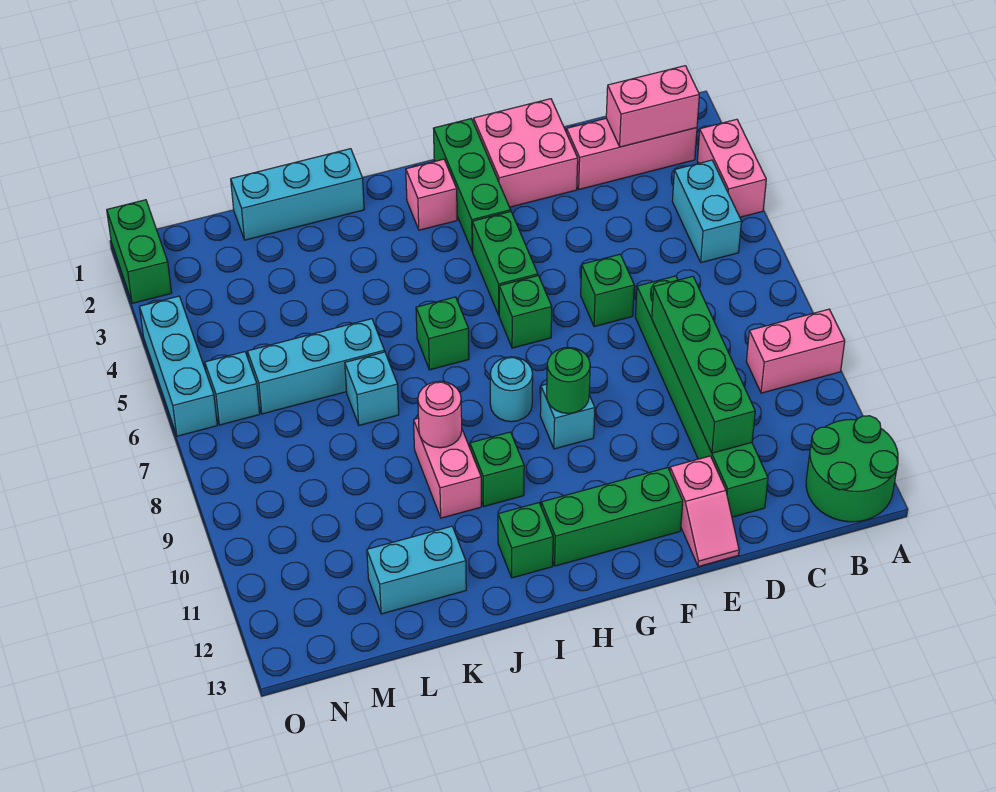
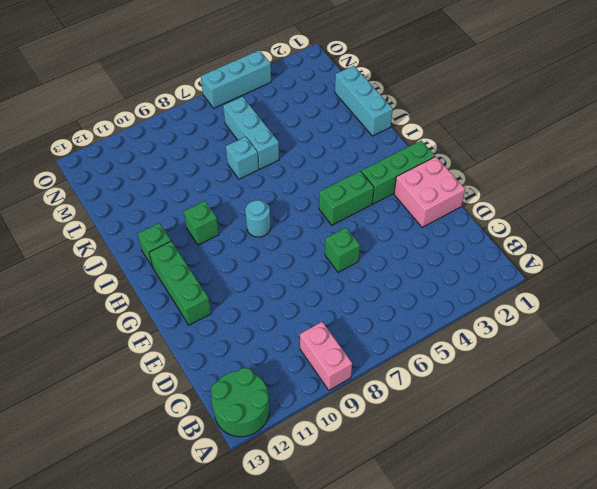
none -> pink 1x2 brick [697,119,766,217]
none -> pink 1x3 brick [566,118,697,189]
none -> cyan 1x2 brick [672,160,741,263]
none -> green 1x6 brick [635,276,768,517]

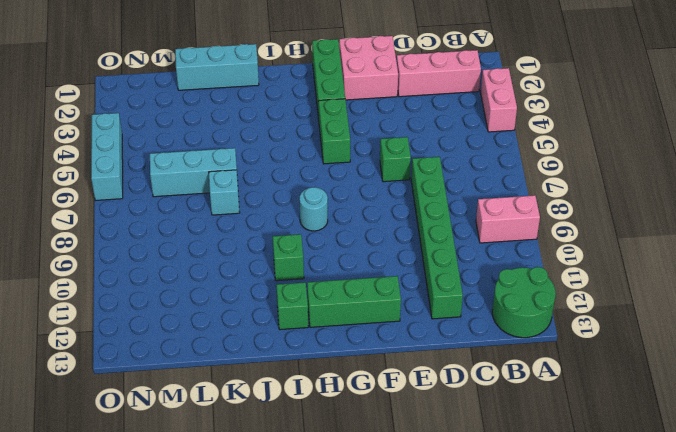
none -> cyan 1x2 brick [672,160,741,263]
none -> pink 1x2 slope [670,456,739,567]
none -> green 1x1 brick [499,276,552,348]
none -> cyan 1x1 brick [540,384,595,449]

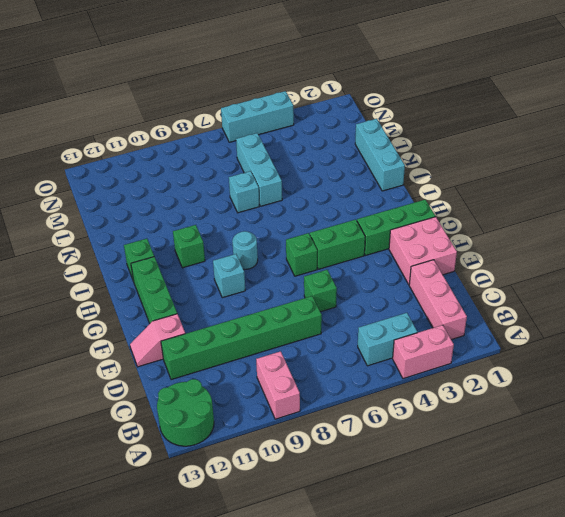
none -> pink 1x1 brick [406,159,457,230]
none -> green 1x1 brick [416,297,469,370]
none -> pink 1x2 brick [414,418,481,518]
none -> cyan 1x2 brick [367,526,466,614]

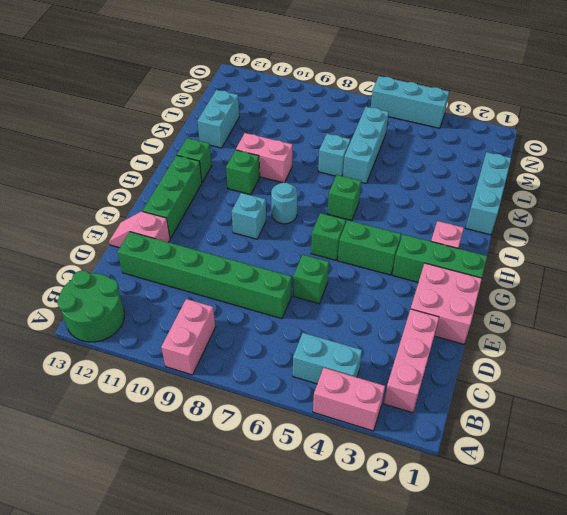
none -> cyan 1x1 brick [205,352,260,425]
none -> green 1x2 brick [107,200,172,303]
none -> pink 1x2 brick [606,66,699,147]
none -> green 1x4 brick [652,276,755,453]

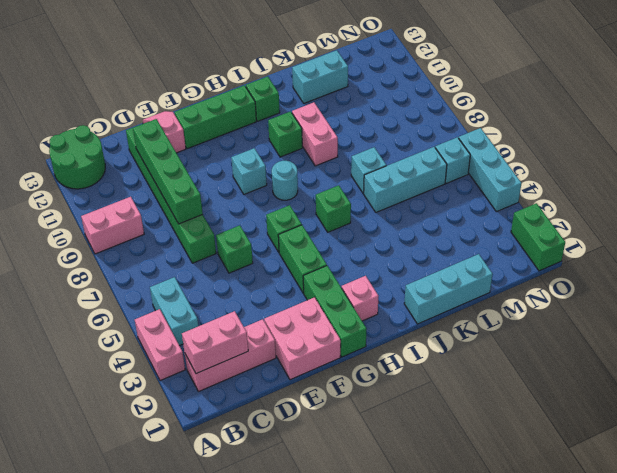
none -> green 1x1 round brick [547,347,590,413]
none -> pink 1x1 round brick [418,381,462,448]

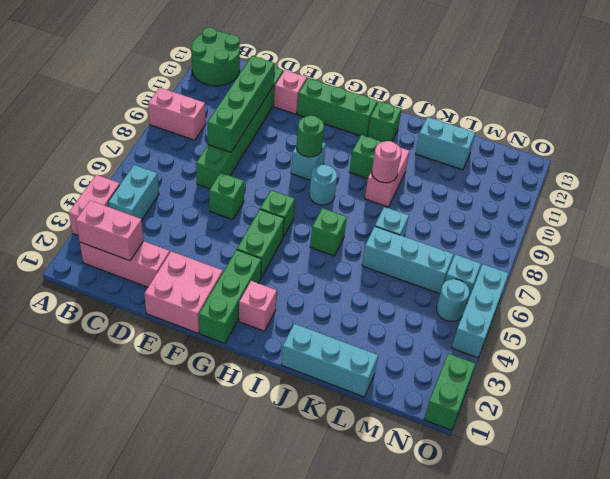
cyan 1x1 round brick [436,279,469,322] -> none

